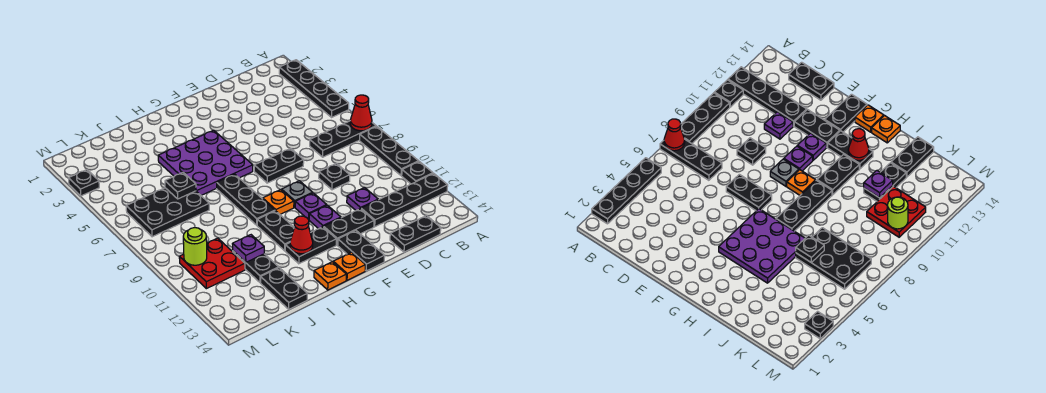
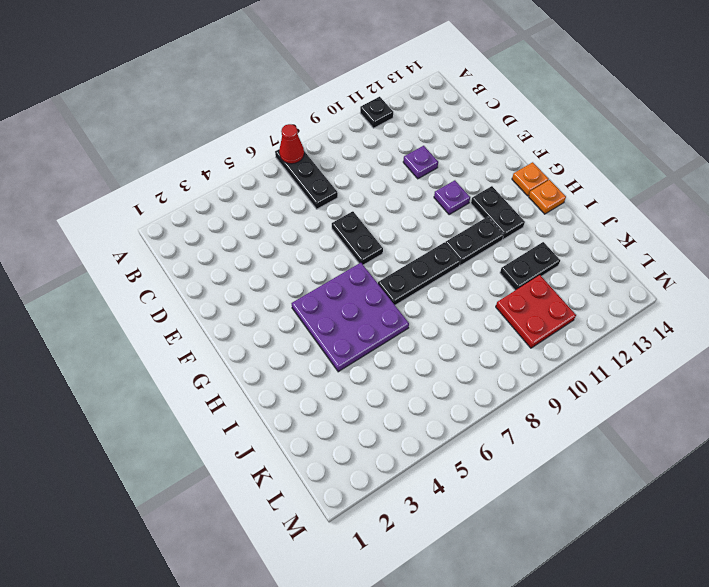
none -> black 1x4 plate [279,60,349,117]
none -> black 1x3 plate [360,126,419,176]
none -> black 1x4 plate [361,173,448,227]
none -> black 1x2 plate [390,216,441,252]

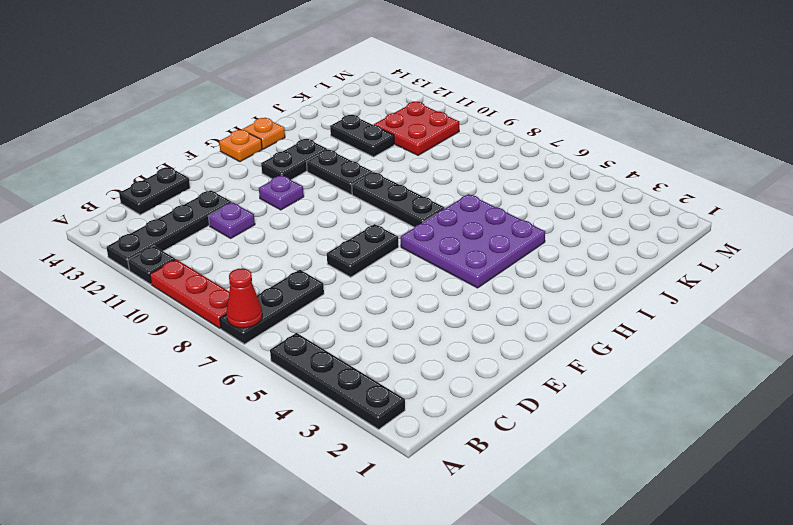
red 1x3 plate [150,259,229,328] -> black 1x3 plate [360,126,419,176]
none -> black 1x1 plate [319,163,350,190]
none -> black 1x2 plate [324,209,374,245]
none -> grey 1x1 plate [282,181,313,207]
none -> purple 1x1 plate [295,193,327,220]

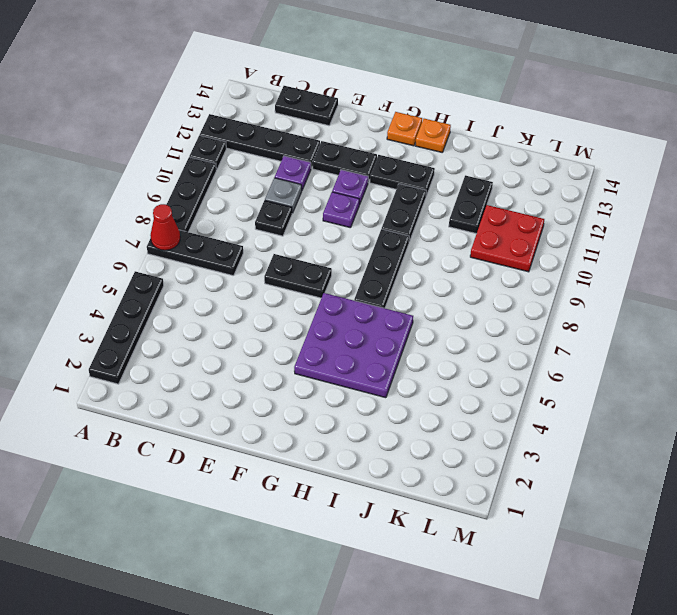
grey 1x1 plate [265,178,302,213] -> grey 1x1 plate moved to [282,181,313,207]
none -> black 1x2 plate [338,230,385,271]
none -> orange 1x1 plate [263,190,294,214]
none -> black 2x3 plate [126,188,209,237]
none -> black 1x2 plate [261,268,307,309]

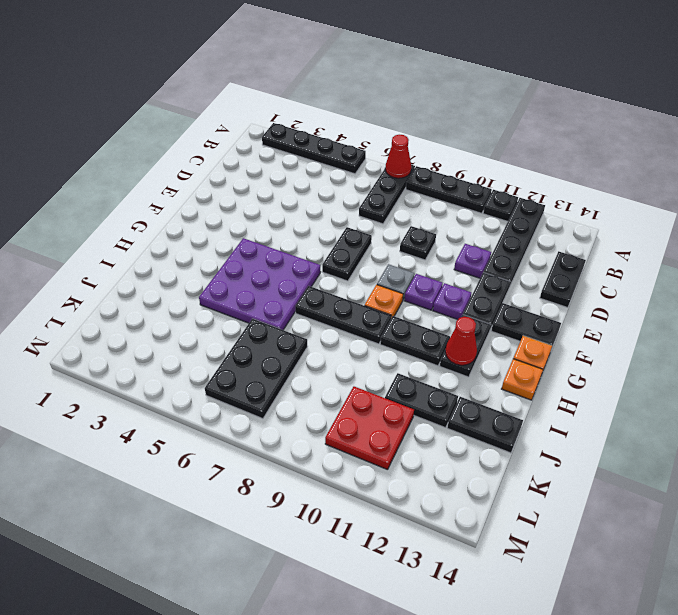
none -> black 1x1 plate [69,170,99,196]
none -> black 1x1 plate [165,173,196,199]
none -> purple 1x1 plate [233,235,264,262]
none -> lime 1x1 round brick [183,228,207,265]

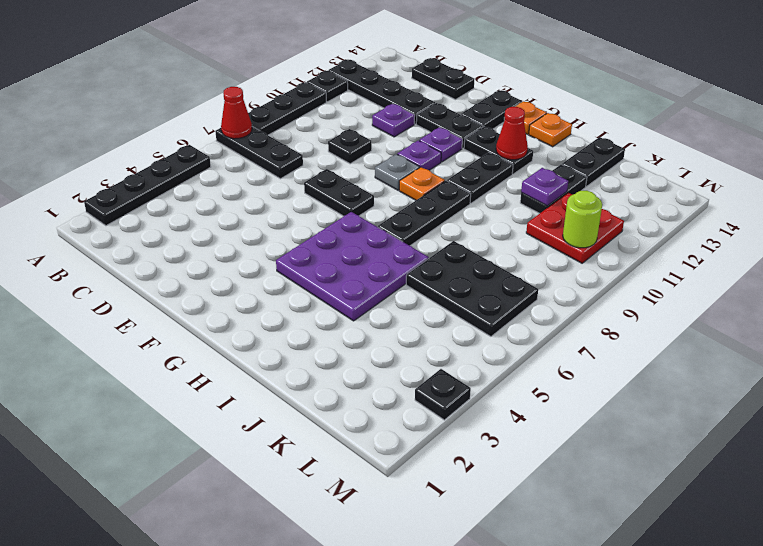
none -> black 1x1 plate [165,173,196,199]

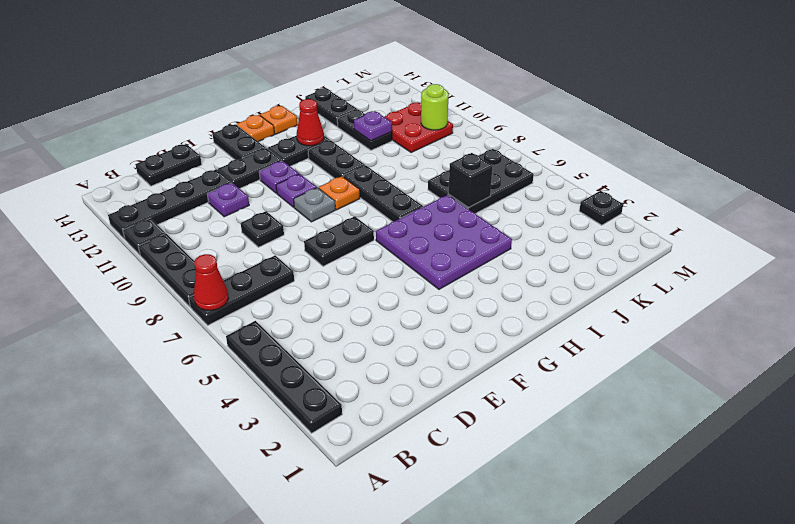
black 1x1 brick [448,153,493,207] -> black 1x1 plate [165,173,196,199]

